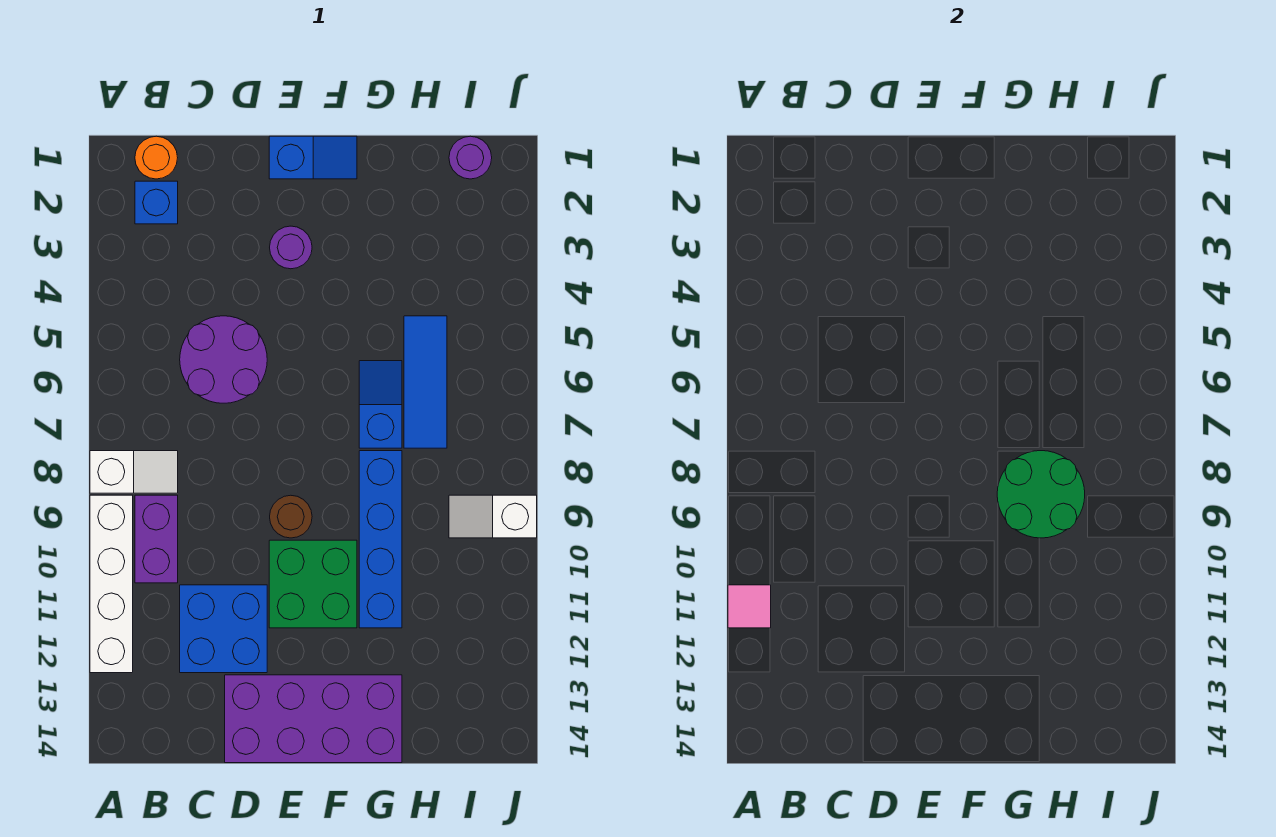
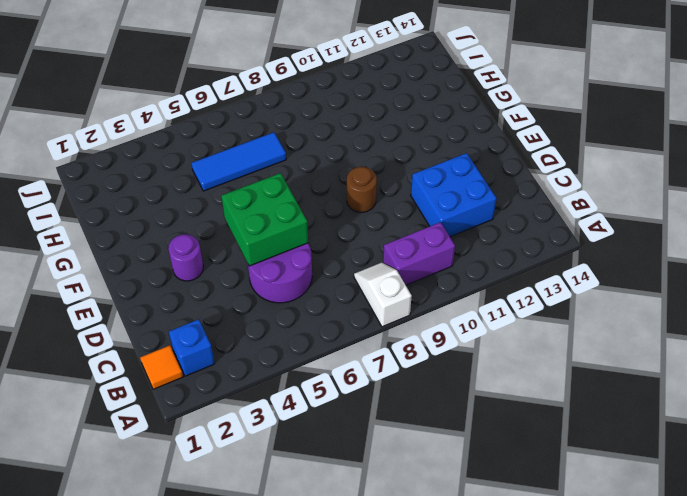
orange 1x1 tile [140,345,183,389] -> orange 1x1 round brick [135,136,178,179]
green 2x2 brick [221,173,308,266] -> green 2x2 brick moved to [269,540,357,628]
none -> white 1x4 brick [90,495,133,673]
none -> purple 2x4 brick [225,675,402,763]
none -> blue 1x2 slope [269,136,357,179]

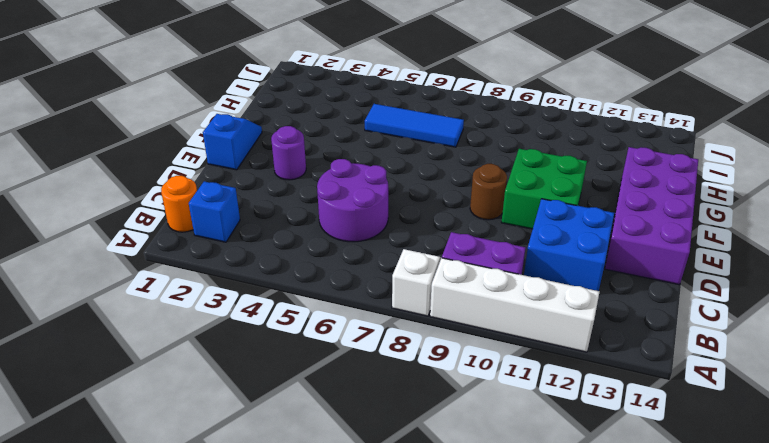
none -> blue 1x2 slope [359,361,402,448]
none -> blue 1x4 brick [359,451,402,628]
none -> purple 1x1 round brick [449,136,492,179]

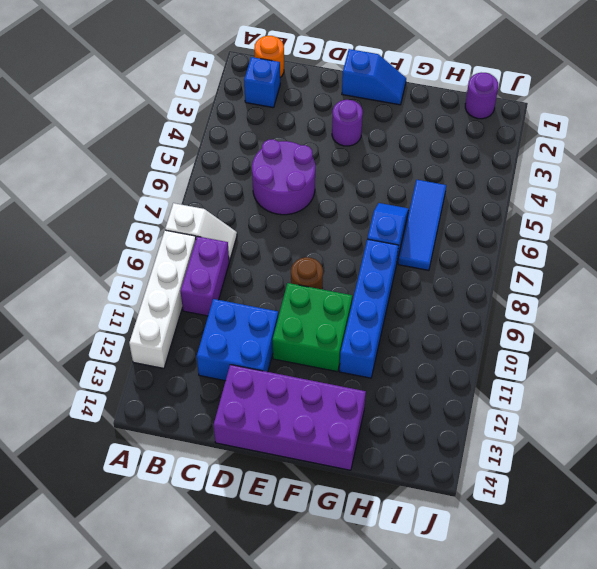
none -> white 1x2 slope [449,495,537,538]
none -> pink 1x1 tile [728,585,771,628]
none -> green 2x2 round brick [997,451,1085,538]

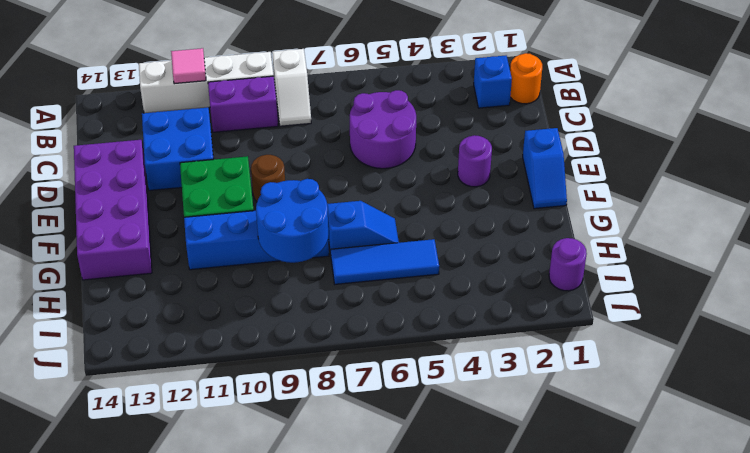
blue 2x2 round brick [256,179,328,263] -> green 2x2 round brick [997,451,1085,538]
none -> white 1x2 slope [449,495,537,538]

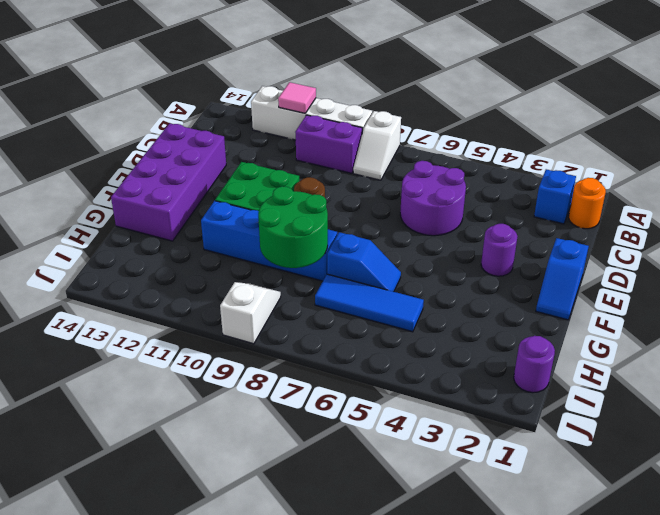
none -> blue 2x2 brick [180,585,267,673]

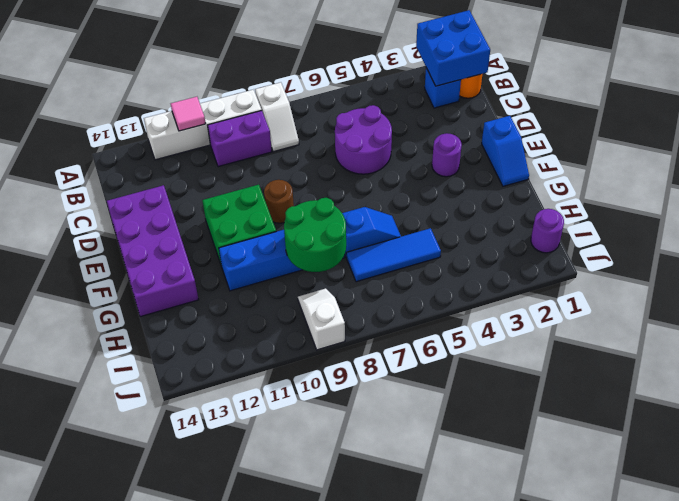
blue 2x2 brick [416,10,490,86] -> blue 2x2 brick moved to [180,585,267,673]

